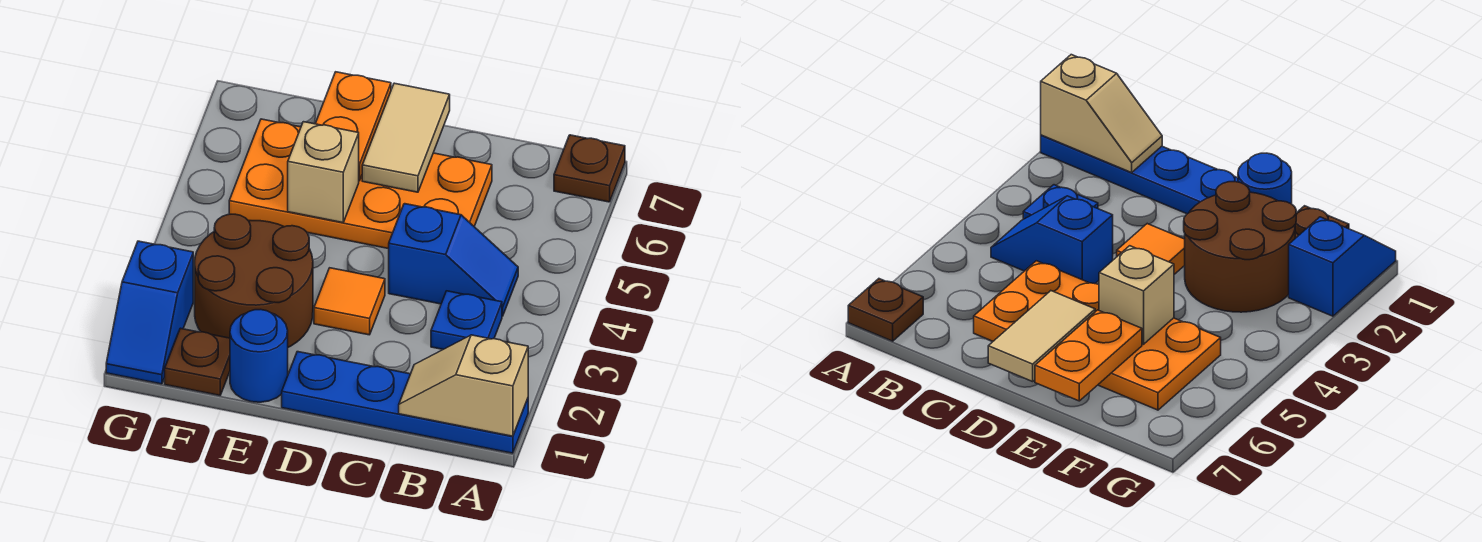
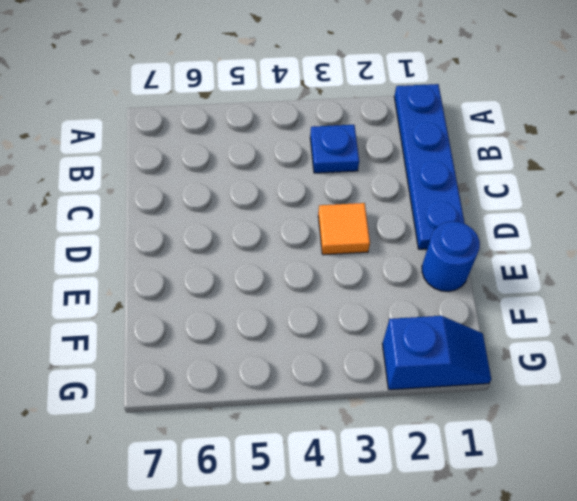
none -> brown 1x1 plate [554,135,625,202]
none -> blue 1x2 slope [389,204,518,316]
none -> orange 2x4 plate [229,119,492,249]

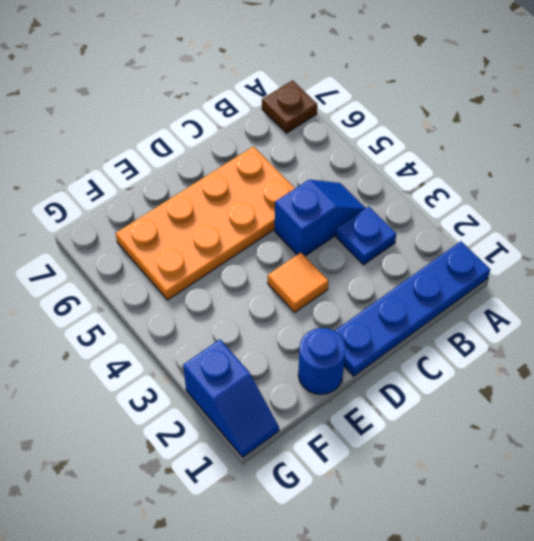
none -> brown 2x2 round brick [195,214,313,347]
none -> brown 1x1 plate [165,328,230,395]
none -> tan 1x2 slope [399,335,528,436]

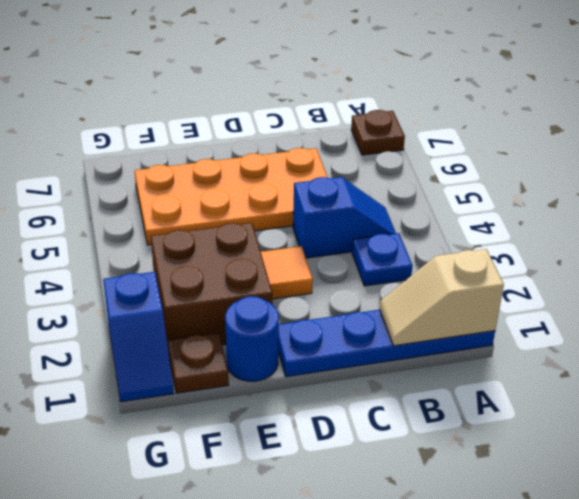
brown 2x2 brick [151,222,272,346] -> brown 2x2 round brick [195,214,313,347]
none -> tan 1x2 tile [362,83,450,192]
none -> tan 1x1 brick [288,122,359,223]
none -> orange 1x2 plate [315,72,391,181]

